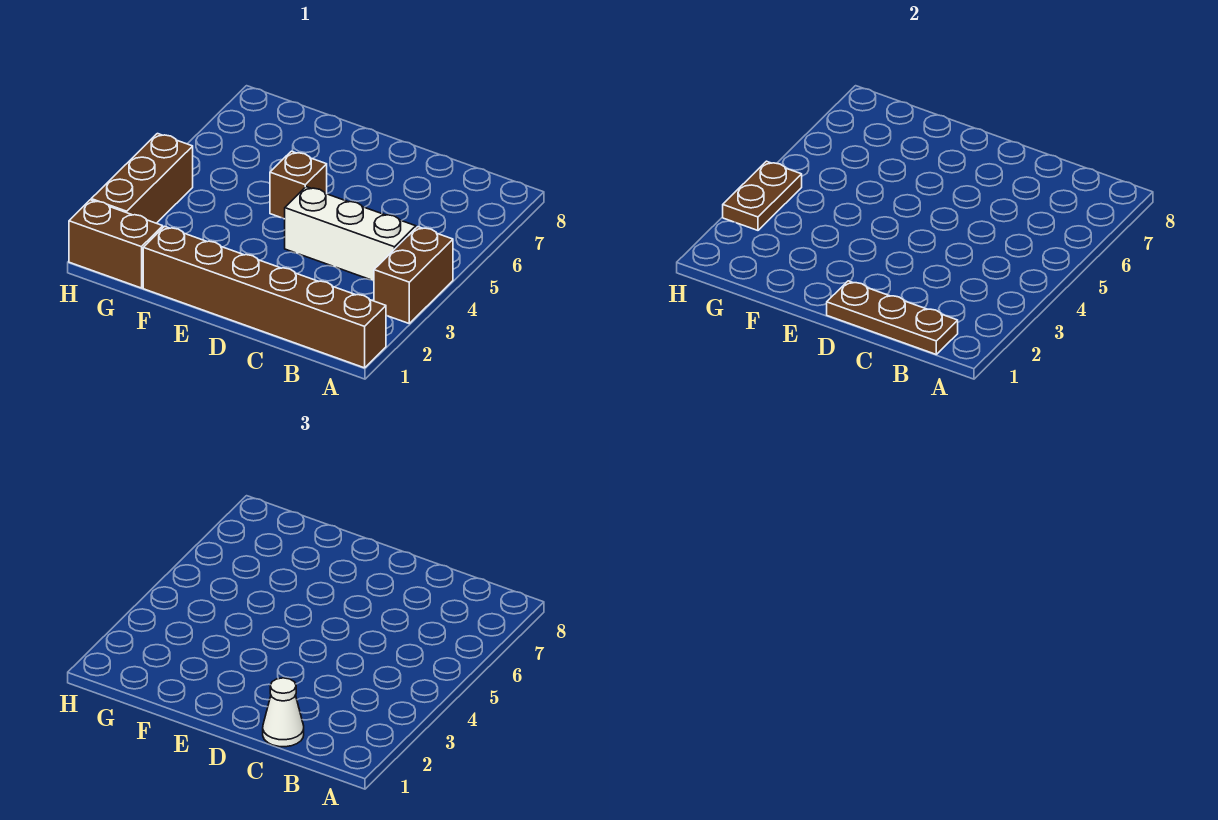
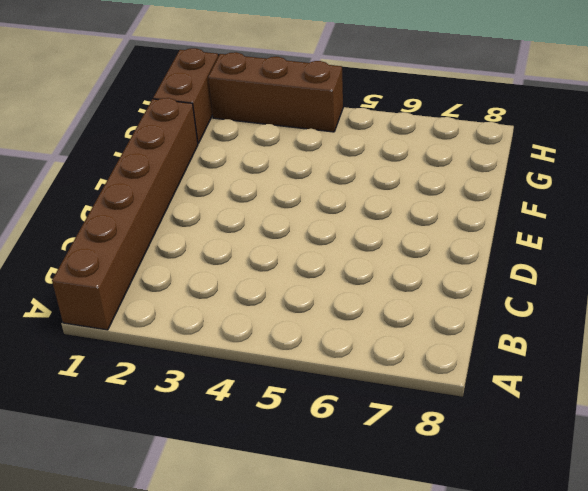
none -> brown 1x2 brick [374,227,453,323]
none -> white 1x3 brick [285,187,416,281]

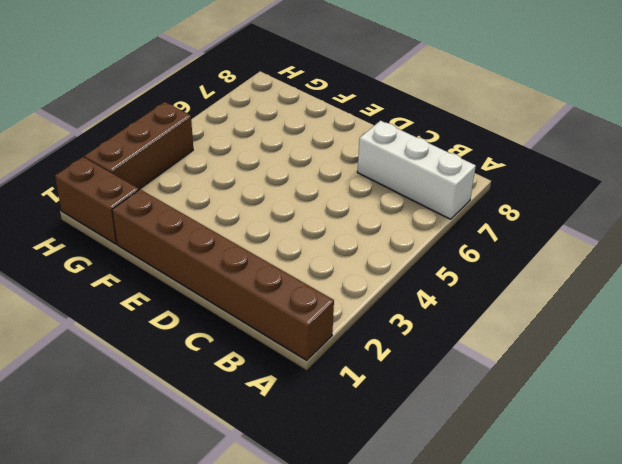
white 1x3 brick [357,121,476,219] -> white 1x3 brick moved to [285,187,416,281]
none -> brown 1x2 brick [374,227,453,323]
none -> brown 1x1 brick [270,151,327,219]

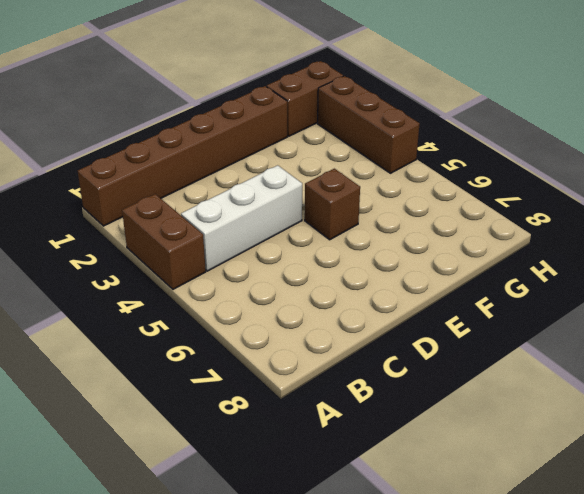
none -> brown 1x3 plate [827,281,958,354]
none -> brown 1x2 plate [723,161,802,230]

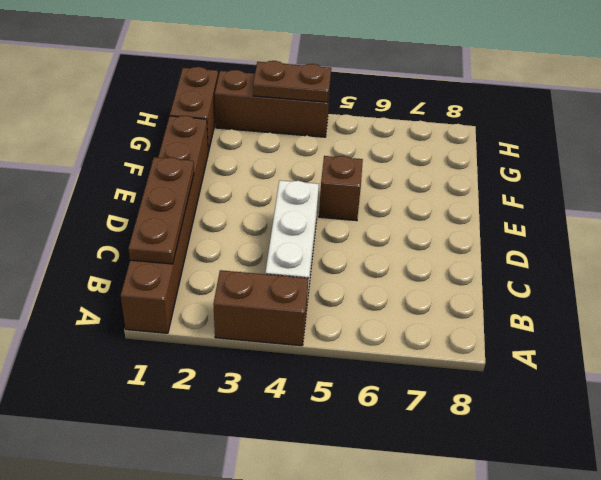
none -> white 1x1 cone [263,678,304,747]

